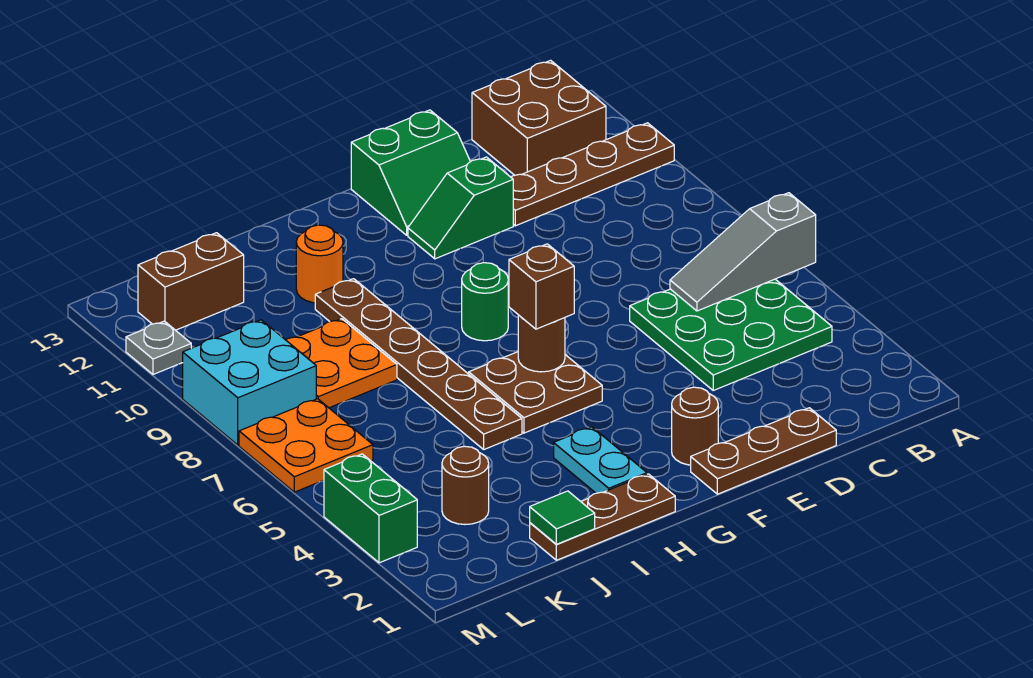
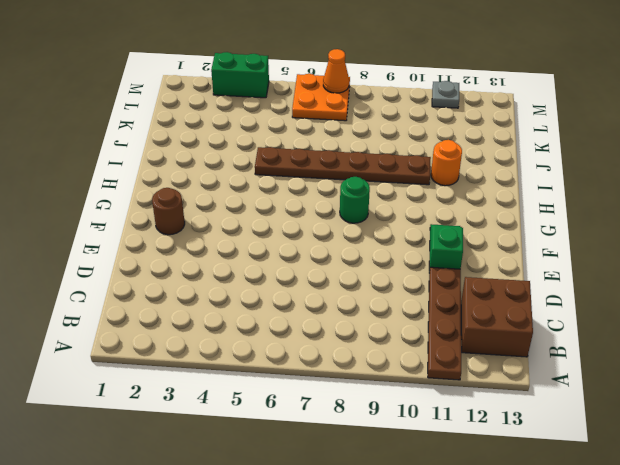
orange 1x1 cone [323,49,349,93] -> none
none -> green 3x3 plate [630,279,832,390]
none -> brown 1x3 plate [691,408,836,494]
none -> green 2x2 slope [351,110,470,235]

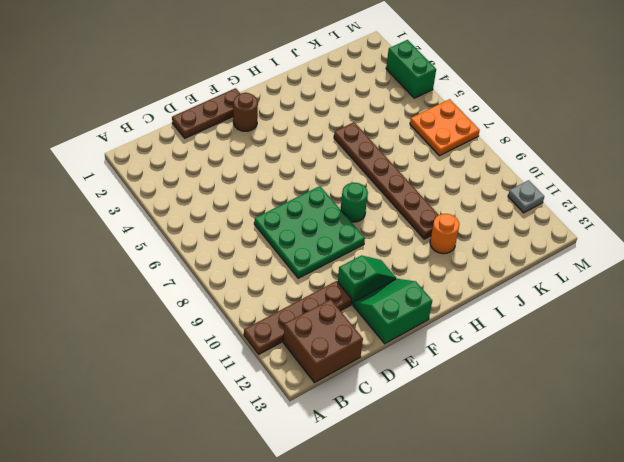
green 3x3 plate [254,186,365,278] -> green 3x3 plate moved to [630,279,832,390]
none -> brown 2x2 plate [469,352,602,433]
none -> brown 1x3 plate [530,474,675,560]
none -> cyan 1x2 plate [554,427,647,493]

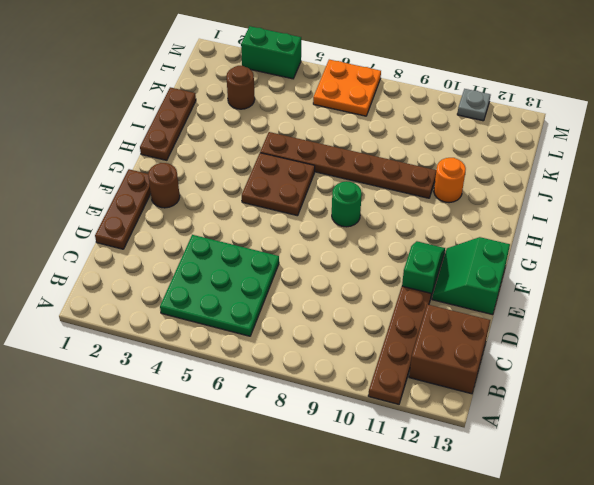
none -> cyan 1x2 plate [554,427,647,493]
none -> orange 2x2 plate [286,319,397,408]
none -> brown 1x2 brick [138,233,244,330]

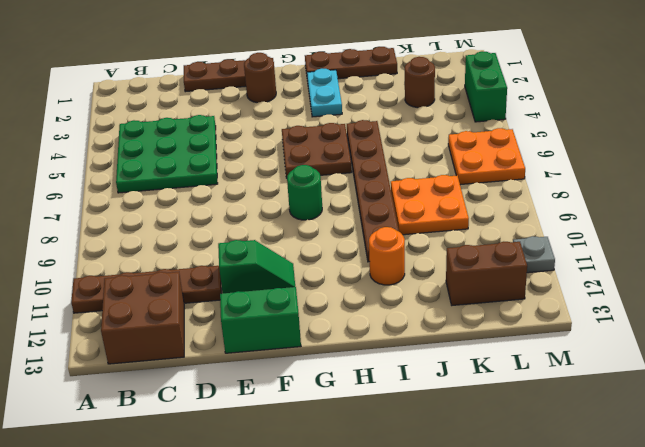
none -> cyan 2x2 brick [183,320,316,445]
none -> grey 1x3 slope [670,193,816,311]
none -> brown 1x1 round brick [518,315,565,372]

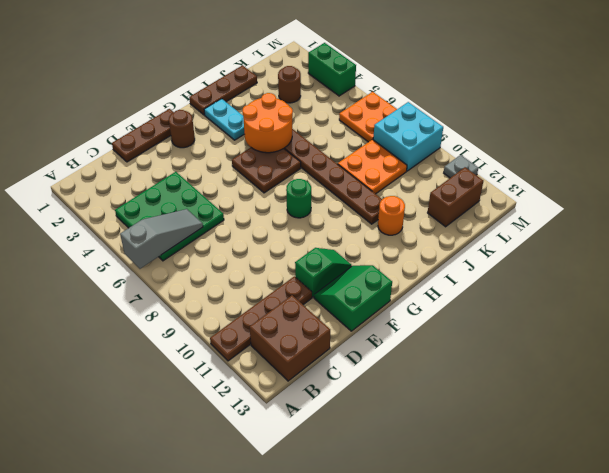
orange 2x2 round brick [242,93,293,153] -> none
none -> brown 1x1 round brick [518,315,565,372]
none -> green 1x1 tile [530,491,595,544]
none -> brown 1x1 brick [509,244,574,329]

